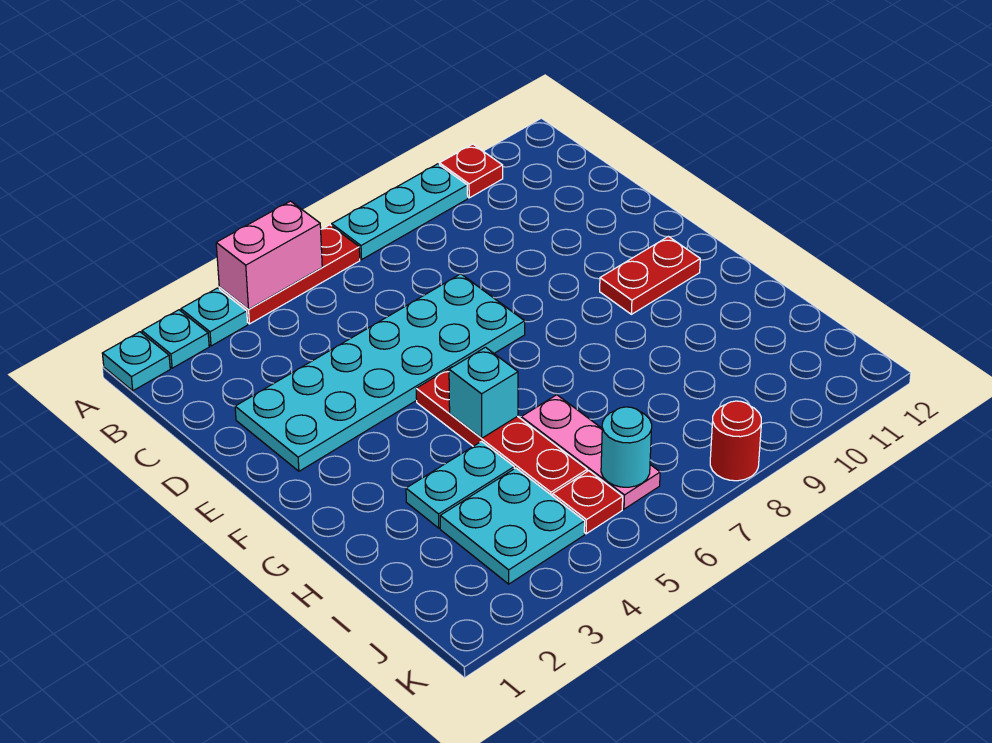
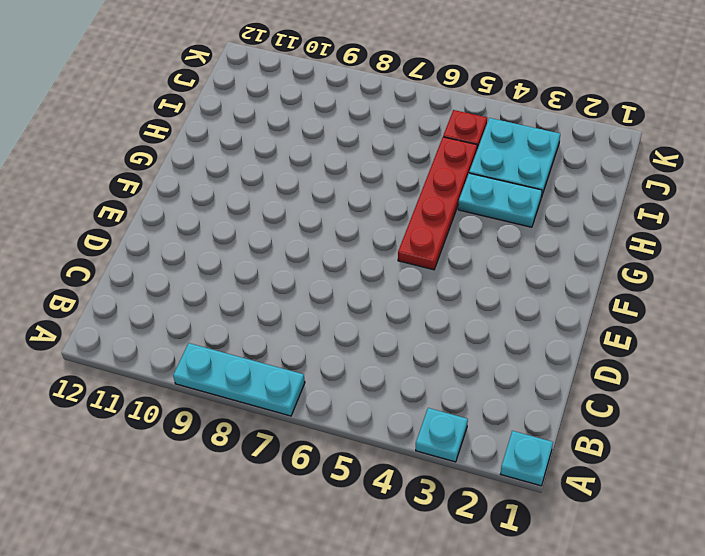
none -> cyan 1x1 plate [142,310,209,368]
none -> red 1x3 plate [219,225,360,324]
none -> red 1x1 plate [439,144,503,198]

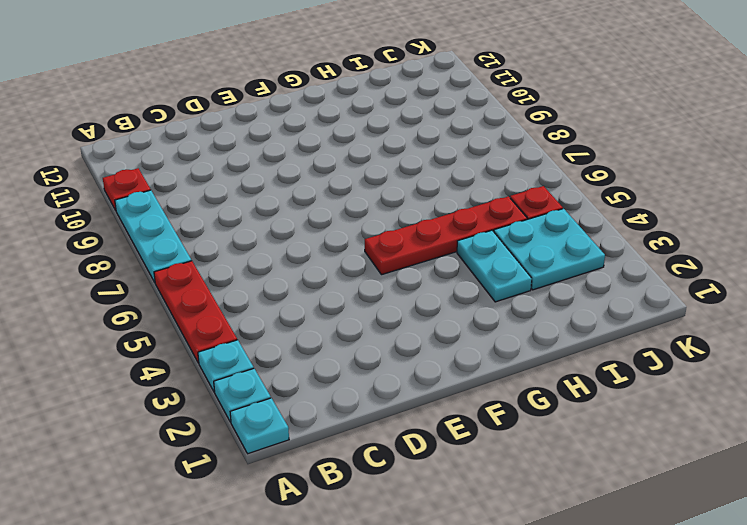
none -> cyan 2x6 plate [235,274,525,471]
none -> red 1x2 plate [600,236,700,314]
none -> pink 1x3 plate [521,395,660,509]

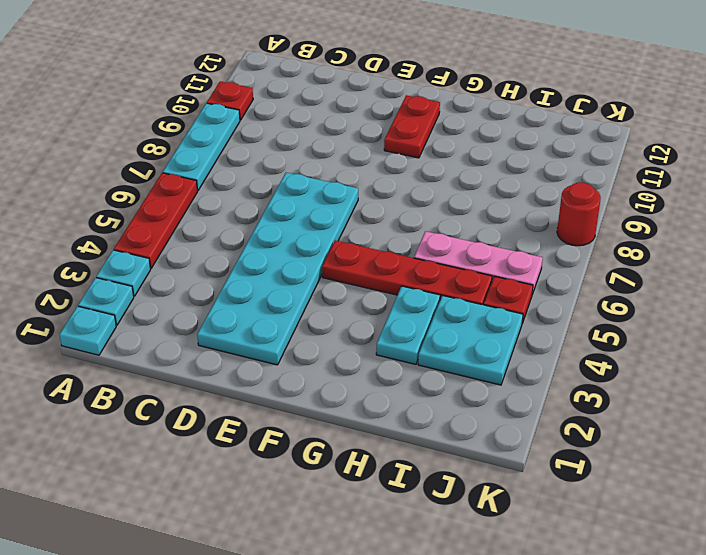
none -> pink 1x2 brick [216,201,322,309]
none -> cyan 1x1 brick [449,347,518,438]
none -> cyan 1x1 round brick [601,407,652,487]

